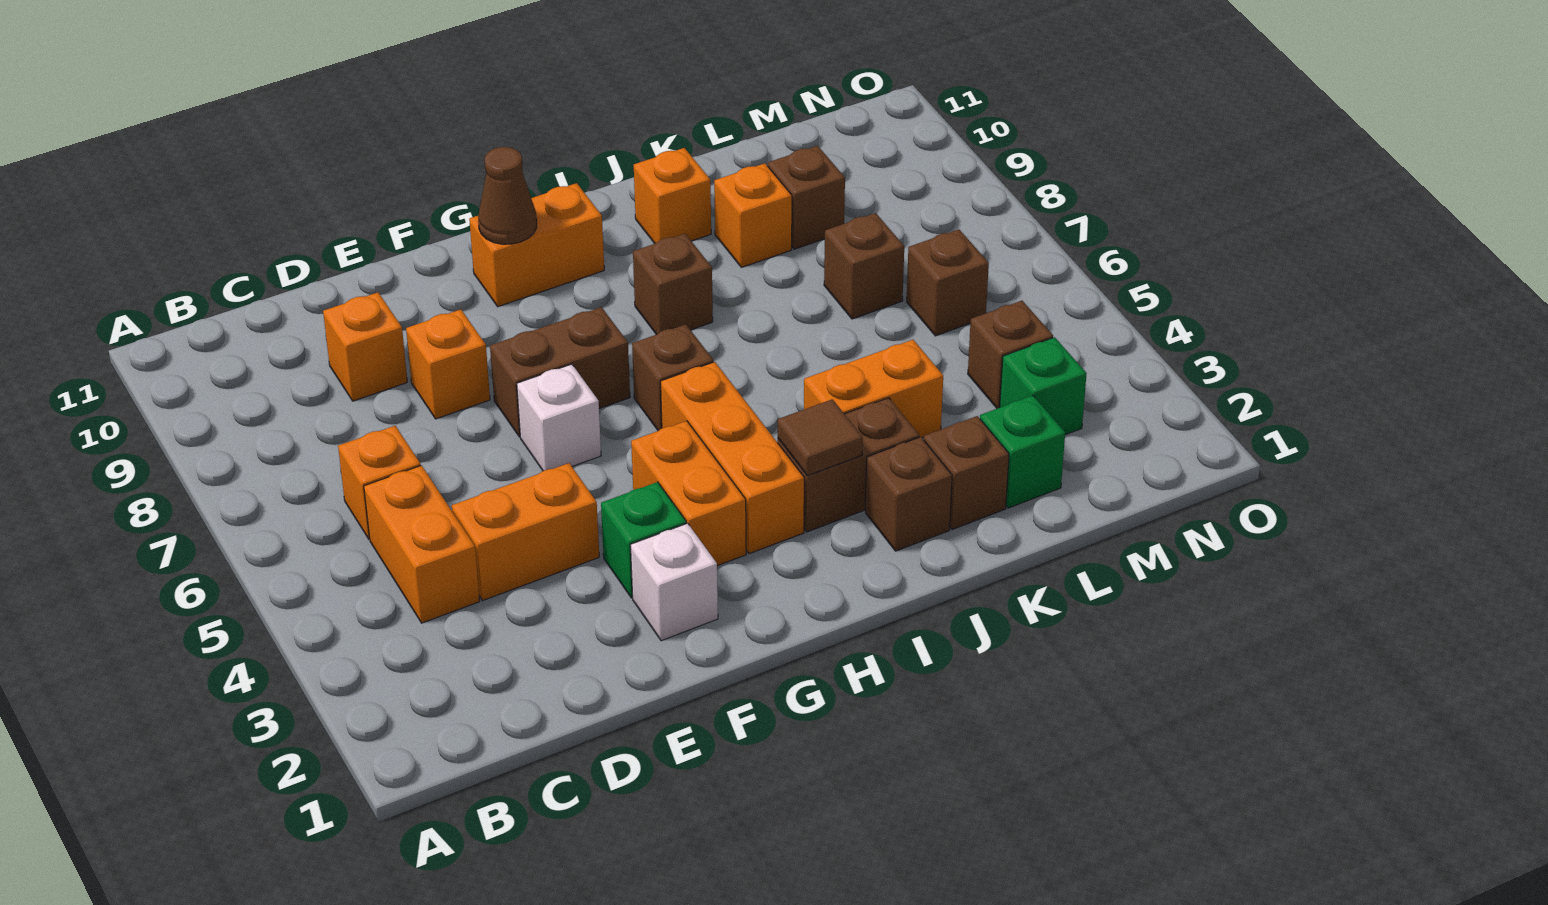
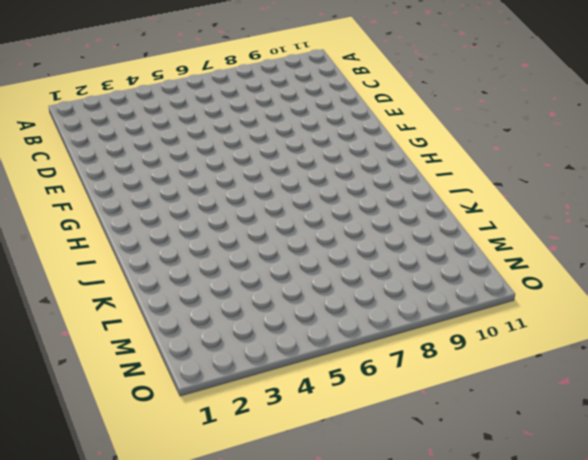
none -> orange 1x2 brick [364,466,480,623]
none -> orange 1x1 brick [338,426,421,539]
none -> orange 1x2 brick [452,463,599,600]

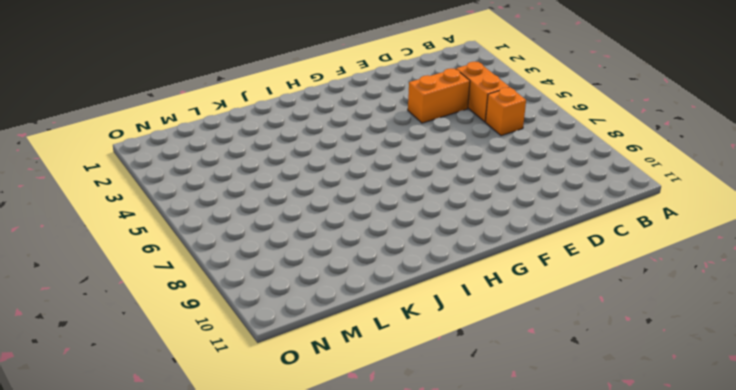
none -> orange 1x1 brick [323,292,407,401]
none -> orange 1x1 brick [406,309,490,419]
none -> white 1x1 brick [630,523,718,641]

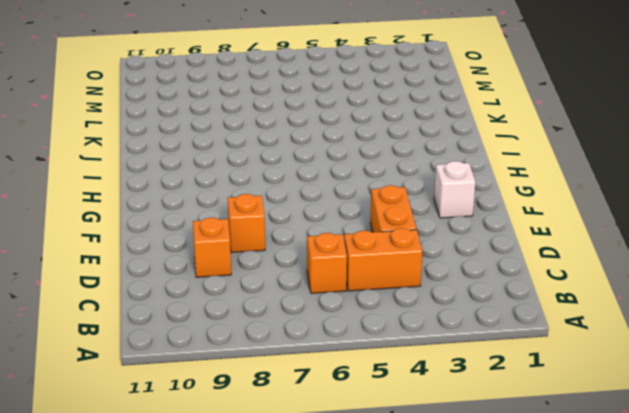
none -> green 1x1 brick [601,482,686,598]
none -> white 1x1 brick [517,364,601,471]
none -> brown 1x2 brick [490,307,630,437]

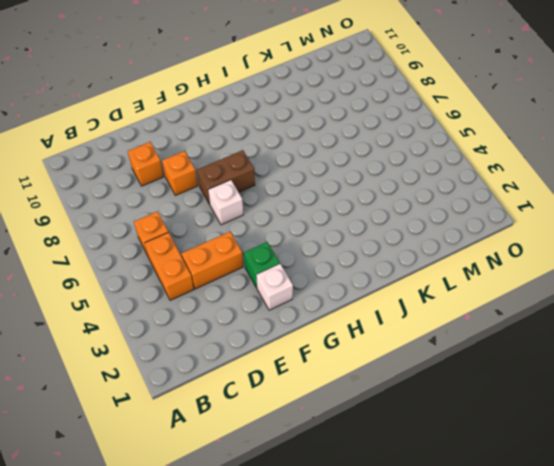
none -> orange 1x2 brick [631,421,746,566]
none -> orange 1x2 brick [469,183,604,307]
none -> orange 1x3 brick [661,362,804,554]

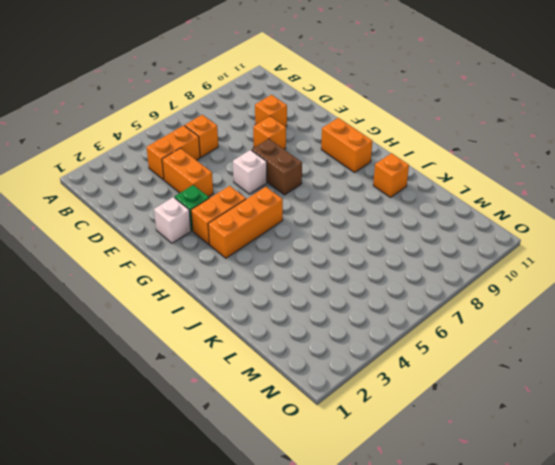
none -> brown 1x1 brick [632,324,714,431]
none -> brown 1x2 brick [778,398,919,532]
none -> brown 1x1 brick [633,234,713,335]

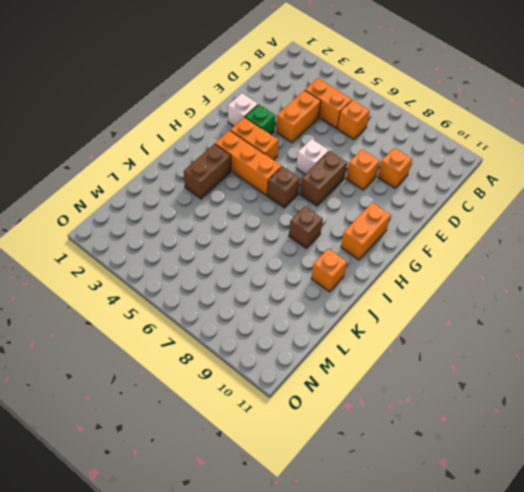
none -> brown 1x1 brick [865,437,952,551]
none -> orange 1x2 brick [804,340,943,438]
none -> brown 1x1 brick [924,416,1009,529]

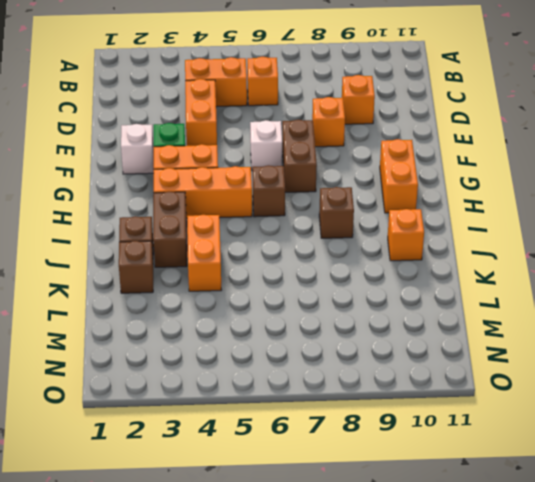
none -> orange 1x1 brick [714,163,792,267]
none -> green 1x1 brick [980,396,1065,508]
none -> brown 1x1 brick [824,213,904,319]

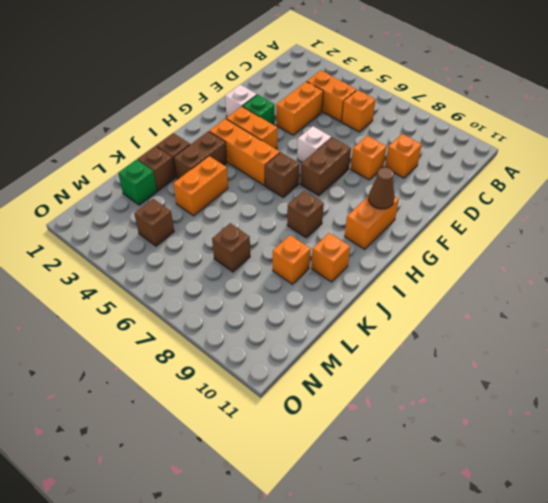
none -> brown 1x1 brick [768,146,845,249]
none -> green 1x1 brick [1000,337,1087,435]
none -> brown 1x1 brick [907,229,989,336]

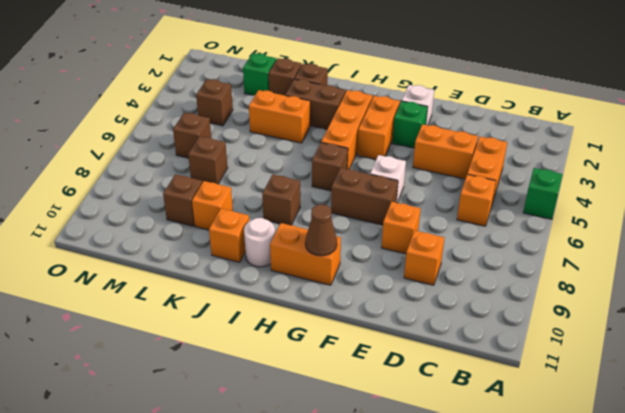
green 1x1 brick [523,168,563,219] -> green 1x1 brick moved to [1000,337,1087,435]
white 1x1 round brick [244,218,275,267] -> none
none -> brown 1x1 tile [778,399,863,476]

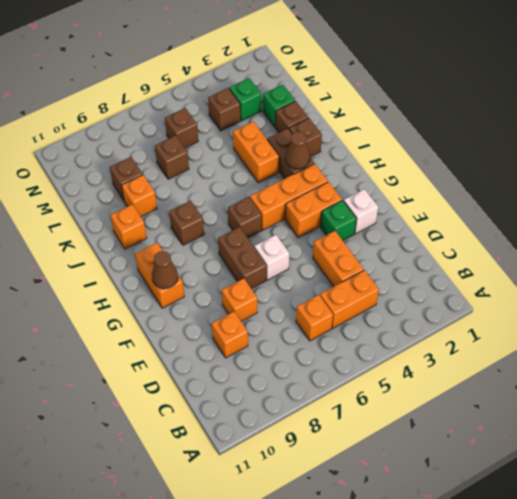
brown 1x1 cone [285,132,310,169] -> brown 1x1 tile [778,399,863,476]

